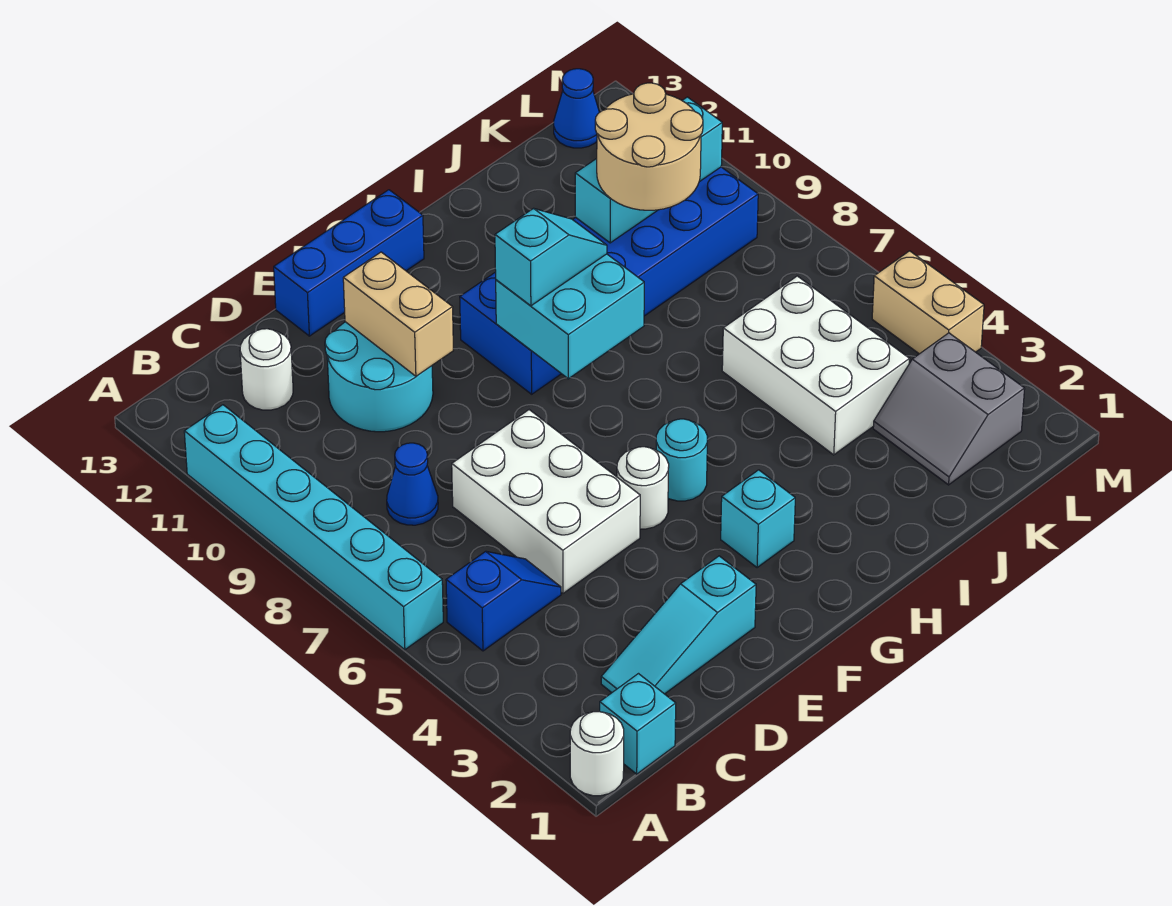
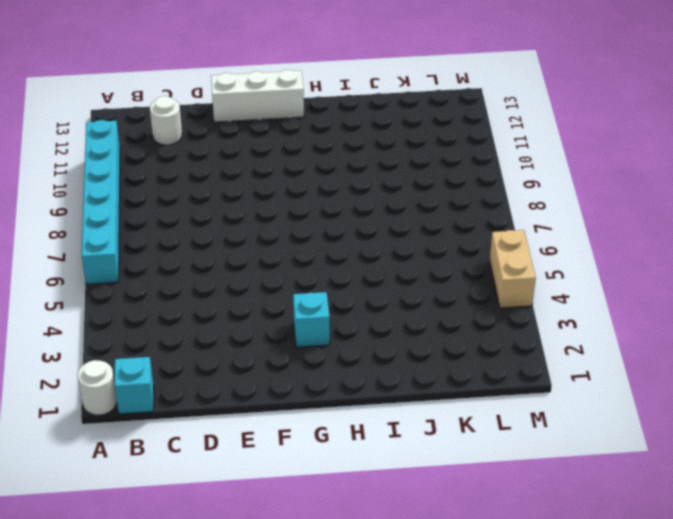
white 1x3 brick [211,70,304,122] -> blue 1x3 brick [274,190,424,336]
none -> blue 1x2 slope [446,551,561,651]
none -> cyan 1x3 slope [601,556,756,694]
none -> blue 1x1 cone [387,443,438,525]

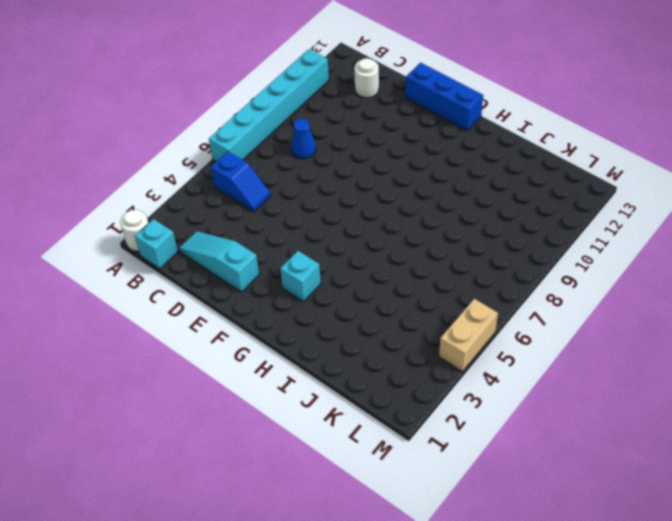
none -> white 2x3 brick [452,410,640,593]
none -> cyan 2x2 round brick [325,322,433,432]
none -> white 1x1 round brick [617,447,669,529]

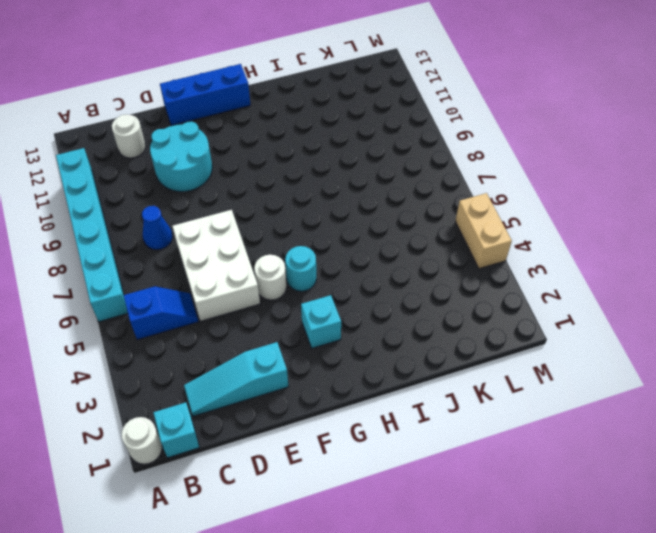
none -> blue 2x6 brick [460,167,758,394]
none -> white 2x3 brick [722,276,909,455]
none -> grey 2x2 slope [873,333,1025,485]

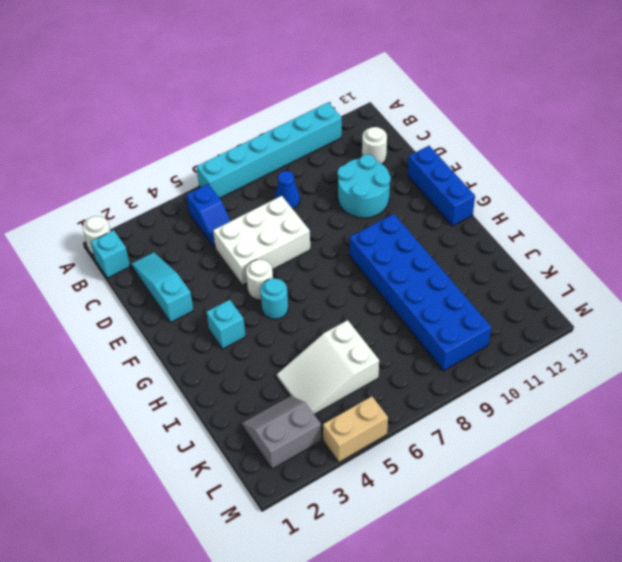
white 2x3 slope [277,320,379,414] -> white 2x3 brick [722,276,909,455]
none -> blue 1x1 cone [554,69,599,148]
none -> tan 1x2 brick [343,252,453,376]
none -> cyan 2x2 brick [496,254,644,379]

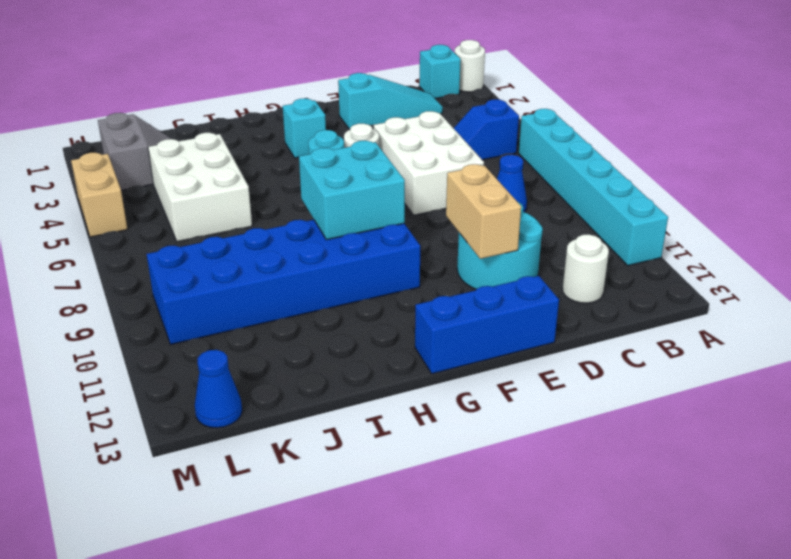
none -> cyan 1x3 brick [575,97,722,243]
none -> cyan 1x2 slope [495,208,607,306]
none -> tan 2x2 round brick [595,83,703,210]

